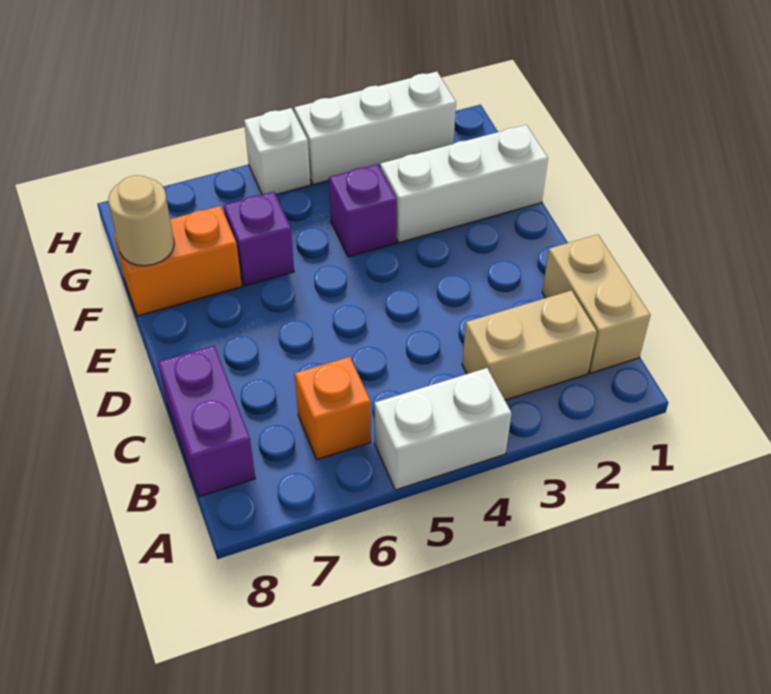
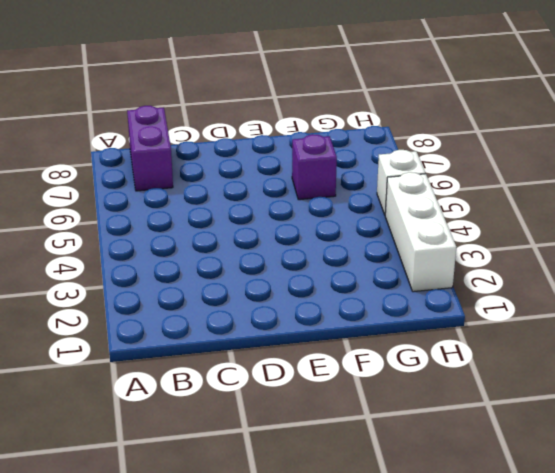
purple 1x2 brick [127,106,173,191] -> purple 1x2 brick turned to [158,346,255,497]
none -> white 1x2 brick [375,368,512,490]
none -> tan 1x2 brick [542,234,651,373]
none -> tan 1x2 brick [462,290,597,400]

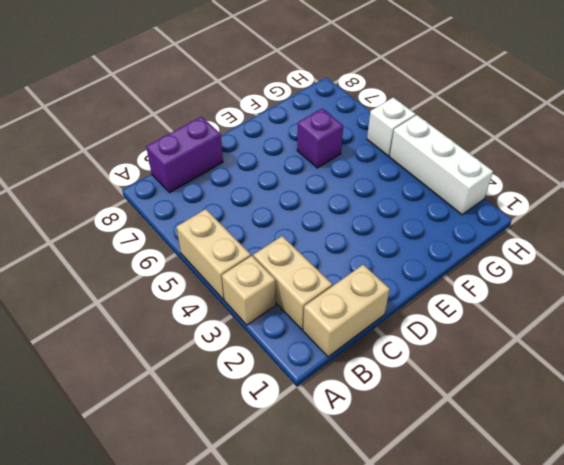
tan 1x1 brick [222,256,276,325] -> none
tan 1x2 brick [176,209,251,300] -> white 1x2 brick [375,368,512,490]
none -> orange 1x1 brick [295,357,371,459]
none -> white 1x3 brick [380,125,548,243]
none -> purple 1x1 brick [329,164,397,257]

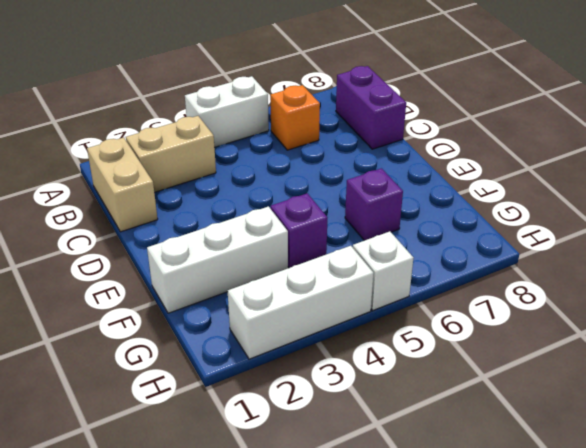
none -> orange 1x2 brick [114,206,242,316]
none -> tan 1x1 round brick [108,175,174,266]

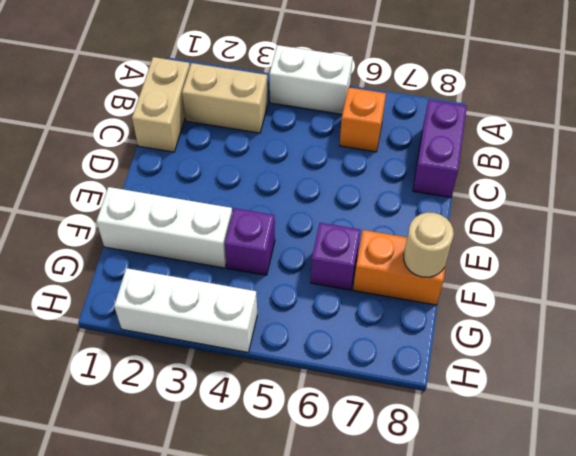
none -> white 1x1 brick [244,108,310,195]

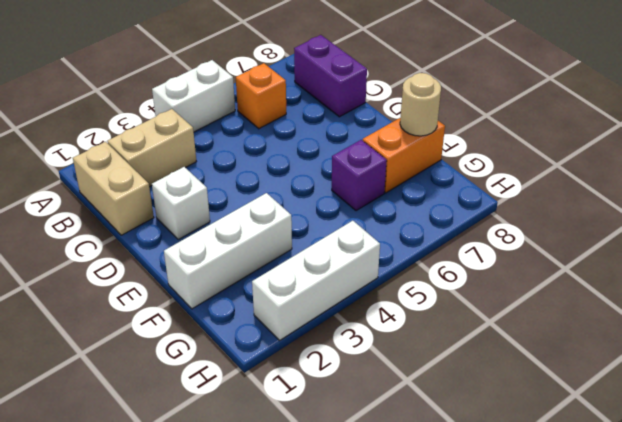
white 1x1 brick [152,167,210,239] -> white 1x1 brick moved to [244,108,310,195]
none -> purple 1x1 brick [329,164,397,257]

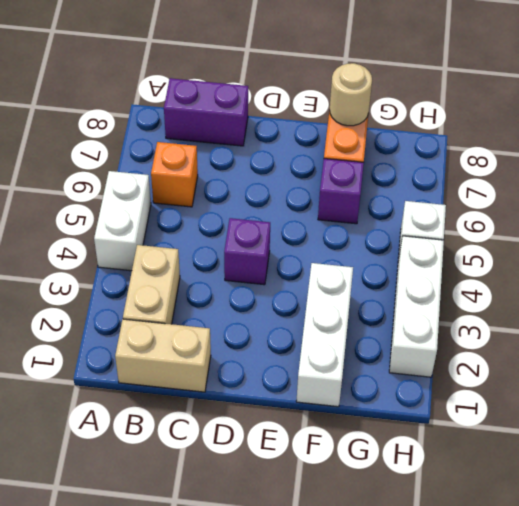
purple 1x1 brick [224,218,270,285] -> purple 1x1 brick moved to [329,164,397,257]

